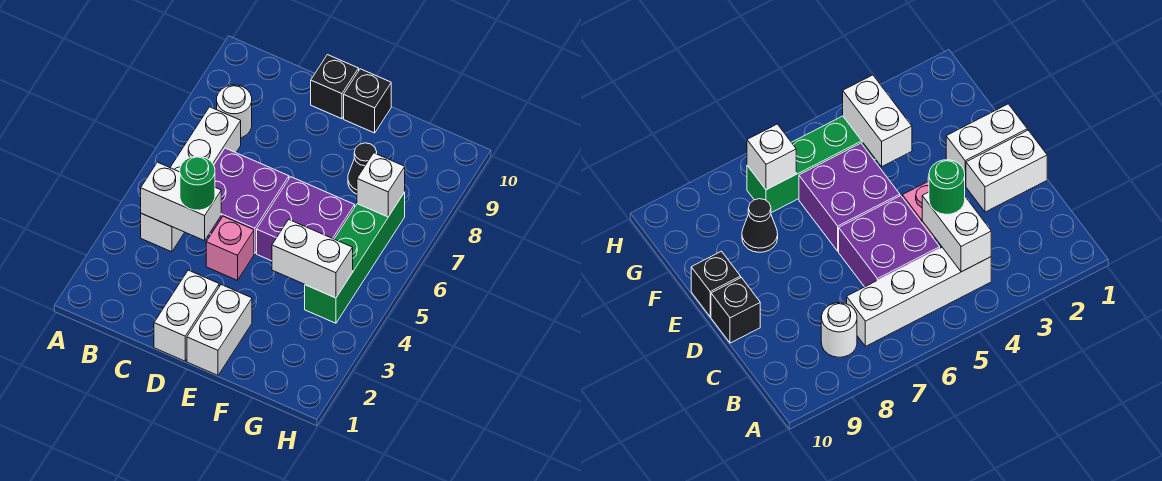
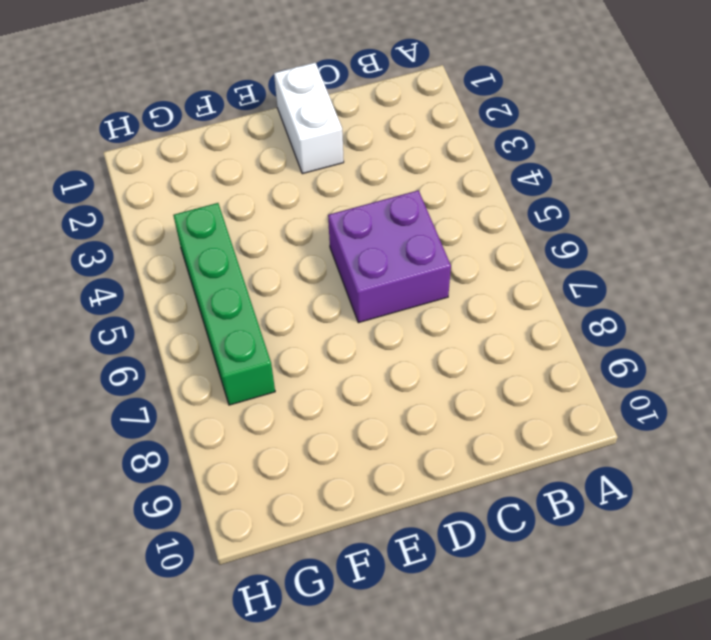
none -> white 1x4 brick [141,107,241,252]
none -> white 1x1 round brick [217,85,252,138]
none -> pink 1x1 brick [206,216,254,280]

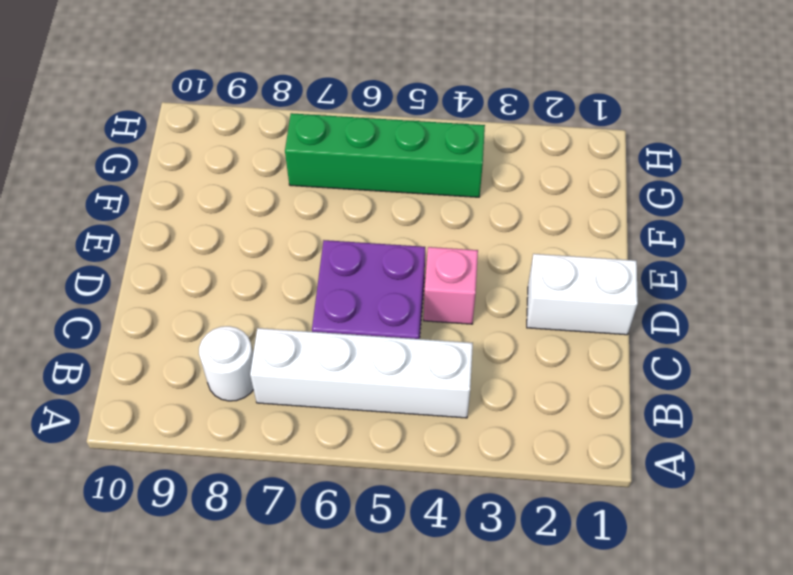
none -> black 1x1 brick [311,55,359,119]
none -> white 1x2 brick [187,285,252,375]
none -> purple 2x2 brick [257,177,355,261]

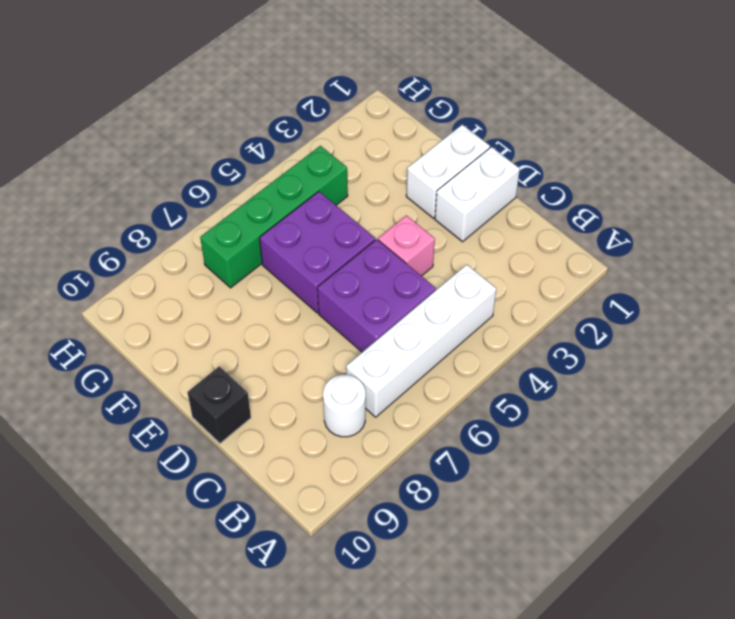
none -> black 1x1 brick [344,69,391,133]
none -> black 1x1 cone [348,143,377,194]
none -> white 1x2 brick [141,162,221,241]

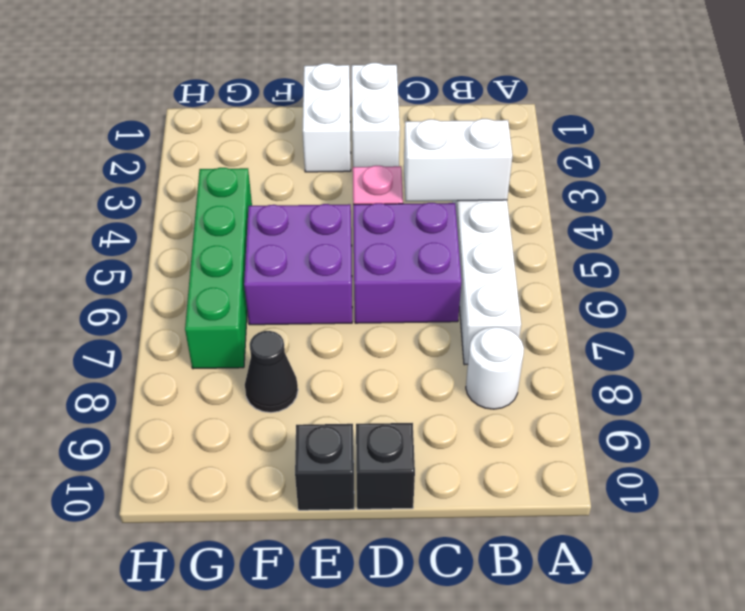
none -> white 1x2 brick [272,220,353,298]
none -> white 1x1 brick [357,153,405,217]
none -> green 1x1 round brick [180,156,215,210]

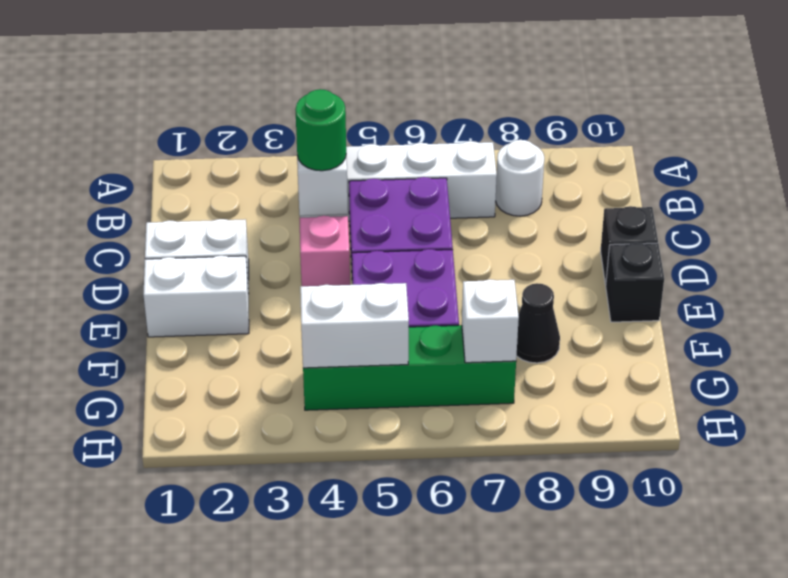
white 1x2 brick [300,283,409,368] -> white 1x2 brick turned to [272,220,353,298]

